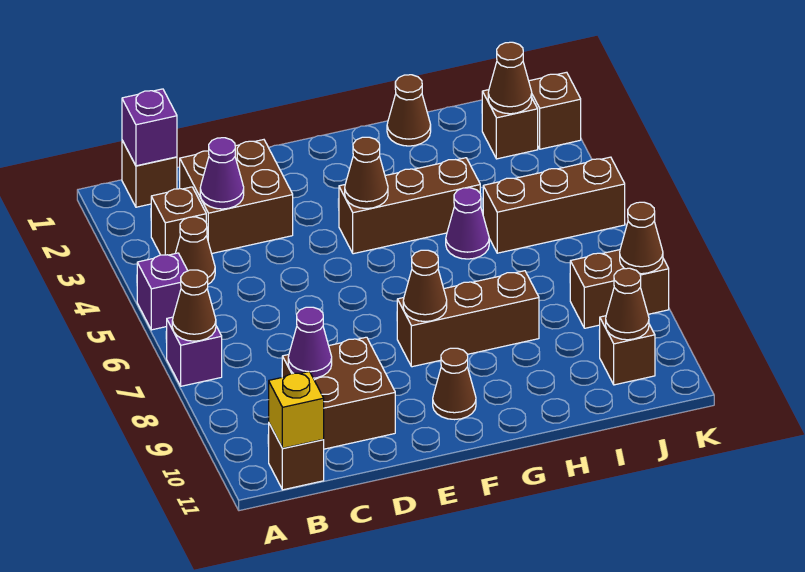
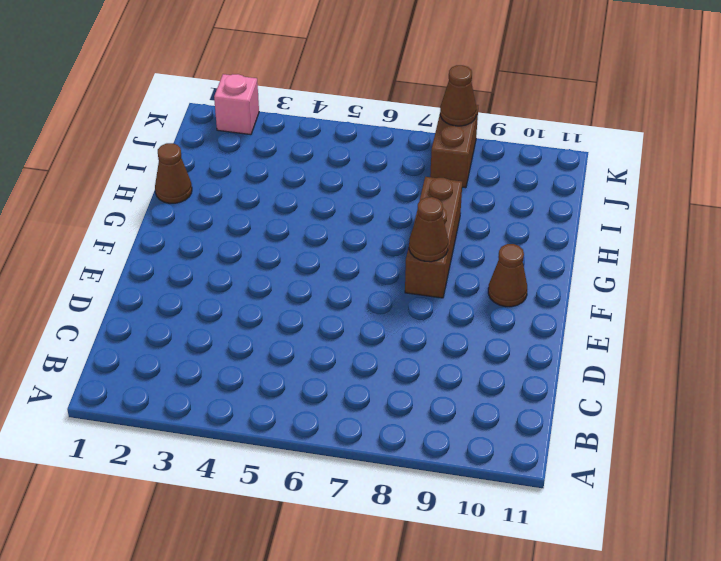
pink 1x1 brick [214,74,259,135] -> brown 1x1 brick [529,72,581,149]
none -> purple 1x1 brick [137,253,188,330]
none -> purple 1x1 brick [167,317,222,386]
none -> brown 1x1 brick [122,140,177,207]

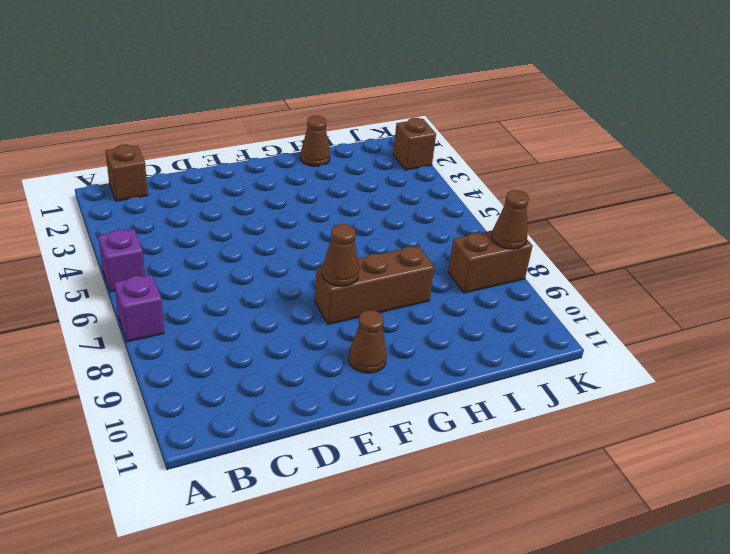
none -> brown 1x1 brick [151,187,206,255]
none -> brown 1x1 cone [176,217,215,284]
none -> brown 1x1 brick [269,424,324,490]

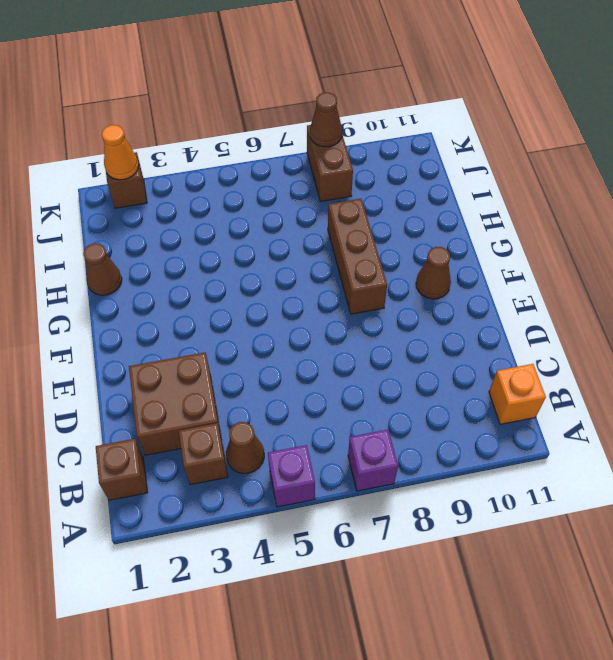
orange 1x1 brick [489,364,546,424] -> brown 1x1 brick [269,424,324,490]
orange 1x1 cone [102,125,139,180] -> none
none -> brown 2x2 brick [282,337,395,449]
none -> brown 1x3 brick [339,158,480,254]
none -> purple 1x1 cone [446,188,489,259]

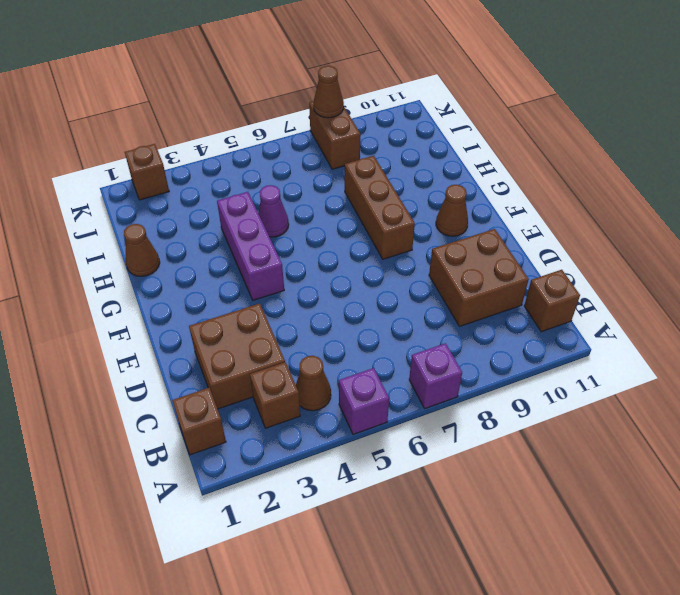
purple 1x3 brick [217,192,284,300] -> brown 1x3 brick [339,158,480,254]
none -> brown 1x3 brick [483,157,625,253]
none -> brown 1x1 brick [482,90,538,159]
none -> brown 1x1 brick [599,316,655,385]

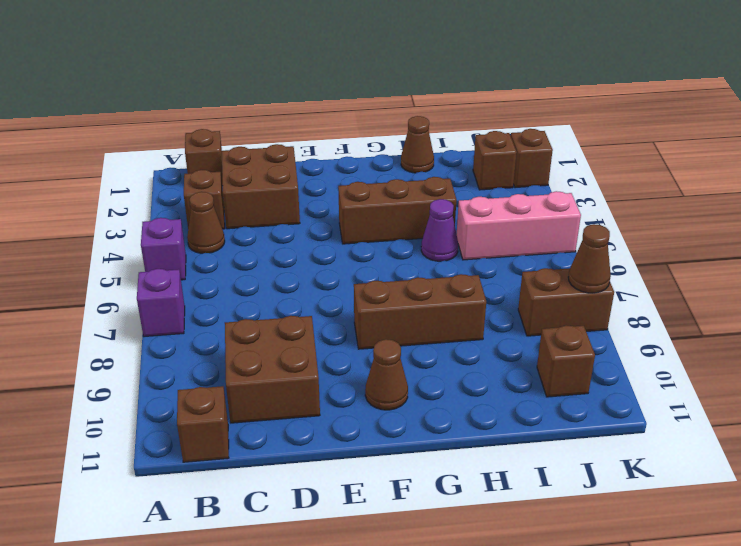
pink 1x3 brick [457,191,581,260] -> brown 1x3 brick [483,157,625,253]
none -> brown 1x1 cone [172,270,216,341]
none -> purple 1x1 brick [122,89,177,166]
none -> yellow 1x1 brick [269,371,324,448]

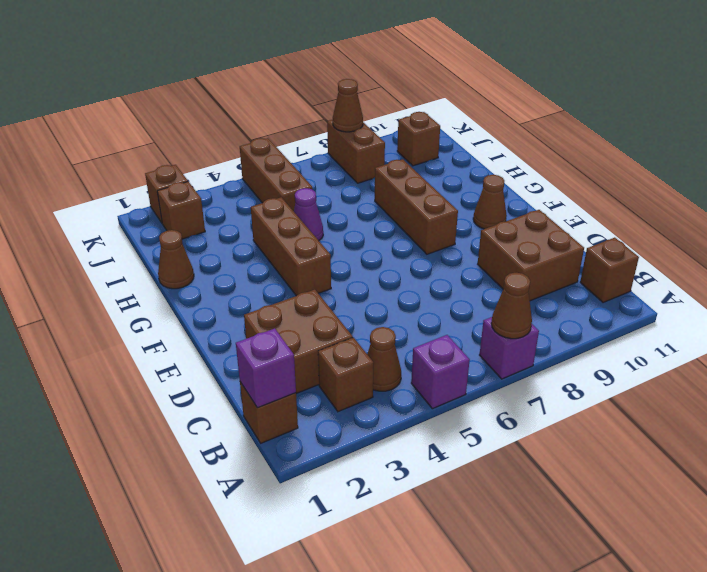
none -> yellow 1x1 brick [269,371,324,448]
none -> purple 1x1 cone [200,138,244,209]
none -> purple 1x1 cone [288,307,332,378]

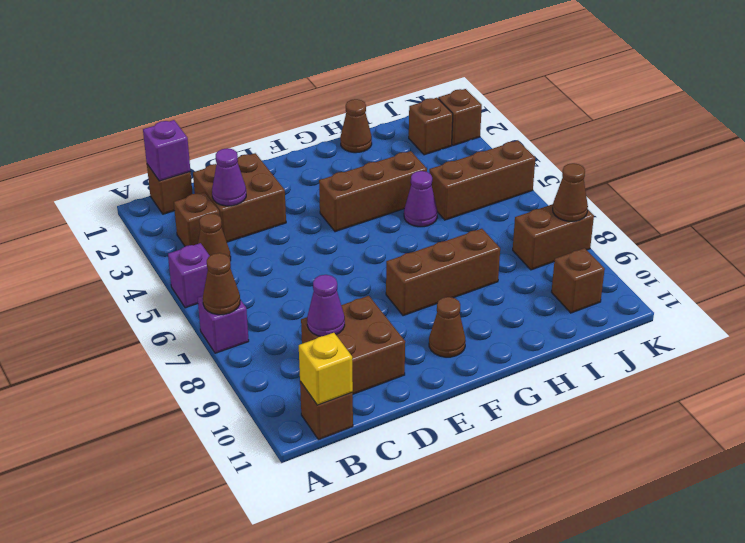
none -> brown 1x1 cone [345,137,388,209]
none -> brown 1x1 cone [403,250,447,322]
none -> brown 1x1 cone [488,42,532,114]

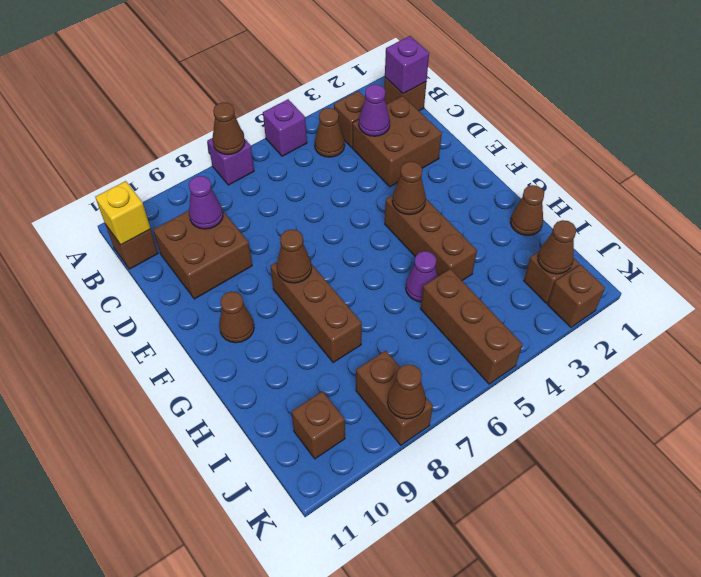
none -> brown 1x1 cone [606,268,649,340]

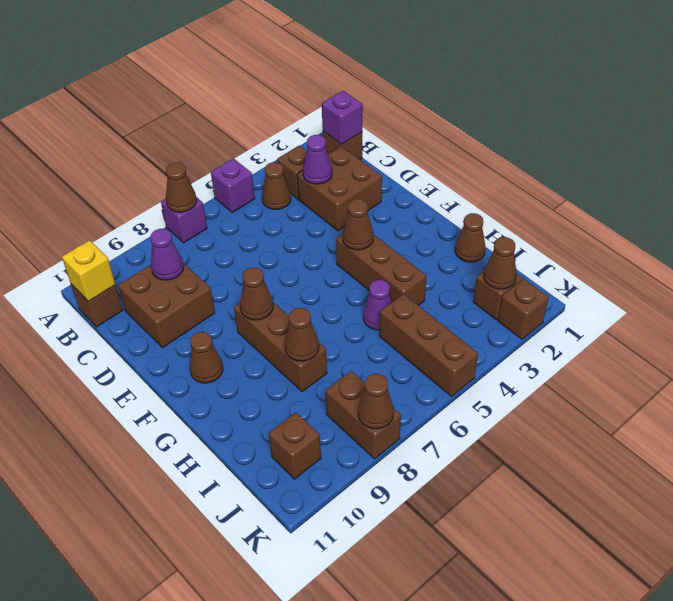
brown 1x1 cone [285,308,319,361] -> brown 1x1 cone moved to [606,268,649,340]

